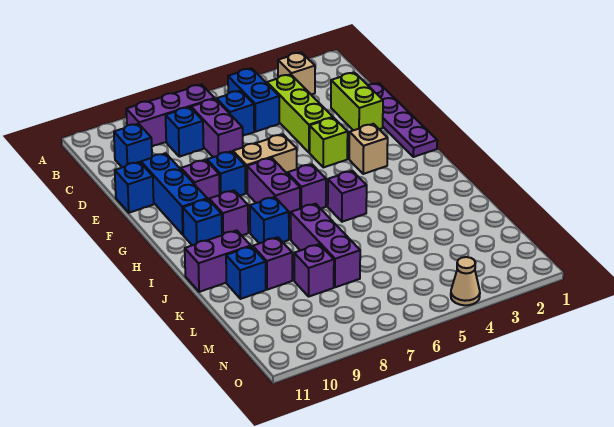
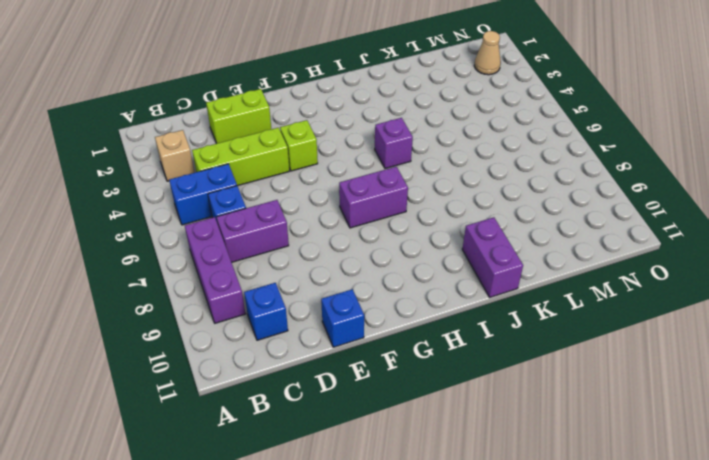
tan 1x1 cone [474,31,501,75] -> tan 1x1 cone moved to [451,257,480,305]
none -> blue 1x1 brick [166,107,204,157]
none -> purple 1x4 plate [368,83,437,157]
none -> blue 1x3 brick [141,153,207,235]

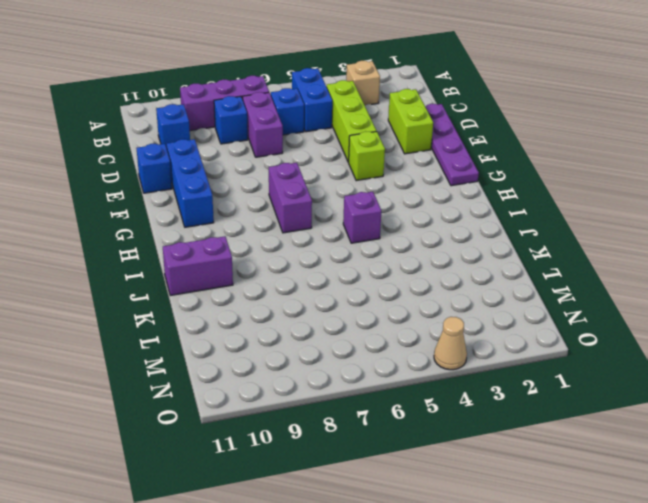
none -> tan 1x2 brick [233,134,297,193]
none -> blue 1x1 brick [207,151,246,196]
none -> purple 1x1 brick [181,160,220,200]

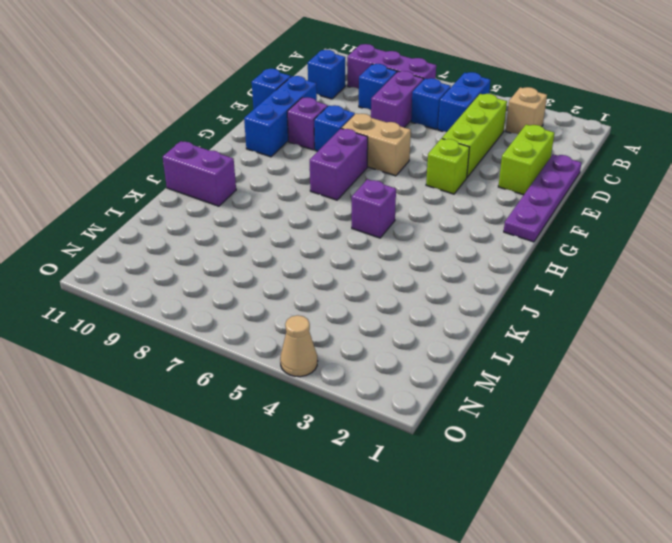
none -> tan 1x1 brick [349,124,388,174]
none -> purple 1x1 brick [287,164,326,209]
none -> purple 1x1 brick [209,190,248,235]

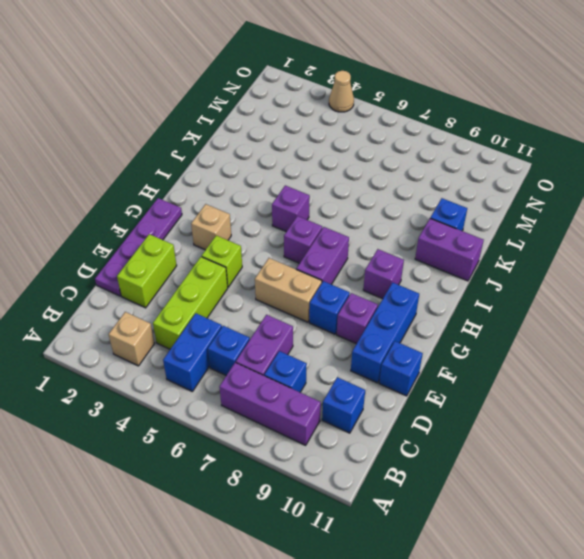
none -> blue 1x1 brick [183,199,222,245]
none -> blue 1x1 brick [250,197,289,243]
none -> purple 1x3 brick [291,204,360,287]

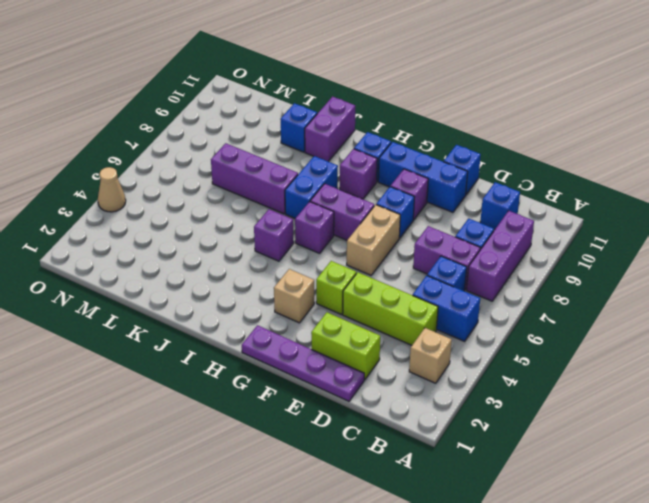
blue 1x2 brick [285,156,338,218] -> blue 1x1 brick [250,197,289,243]
none -> purple 1x1 brick [253,237,292,290]
none -> purple 1x1 brick [294,244,334,296]

